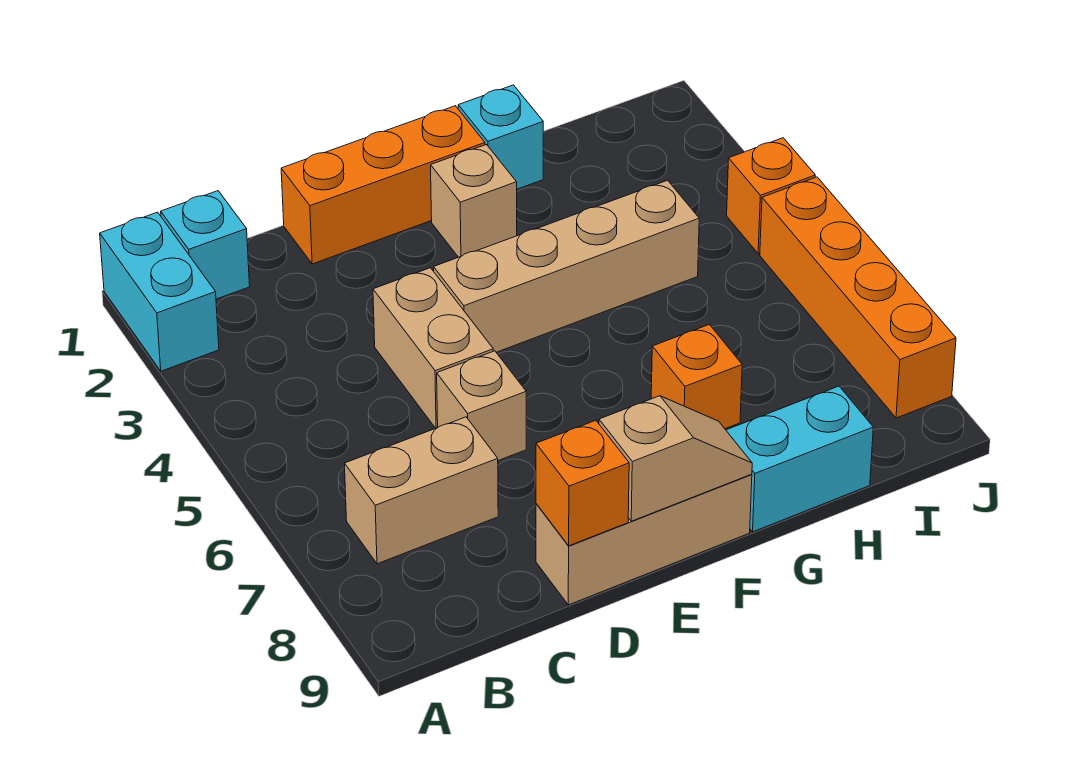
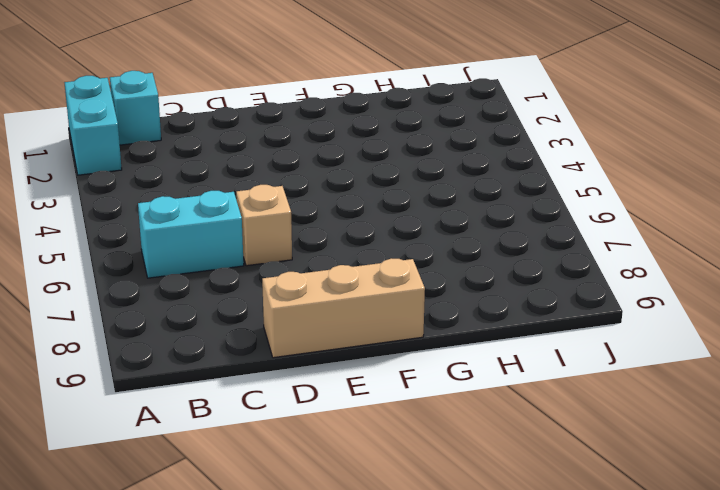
cyan 1x2 brick [138,191,244,278] -> cyan 1x2 brick moved to [726,386,873,532]
none -> tan 1x2 brick [344,417,498,564]
none -> orange 1x3 brick [281,106,485,264]
none -> tan 1x2 brick [373,268,493,428]

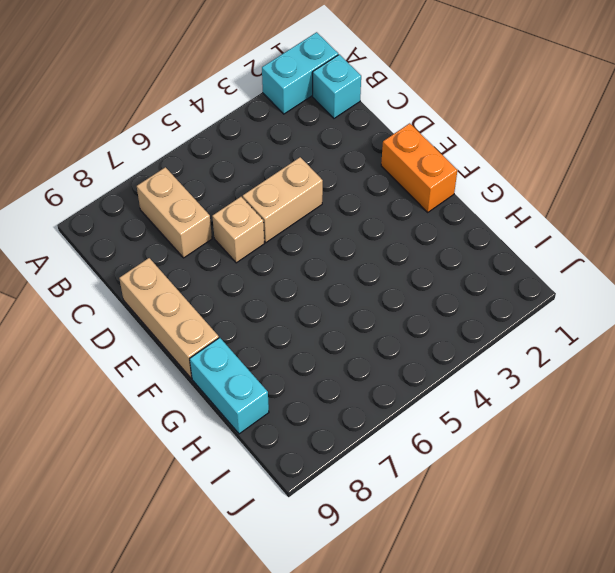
orange 1x2 brick [381,123,457,212] -> orange 1x3 brick [281,106,485,264]
none -> tan 1x4 brick [434,180,699,352]
none -> tan 1x1 brick [431,145,517,257]
none -> cyan 1x1 brick [458,85,543,189]

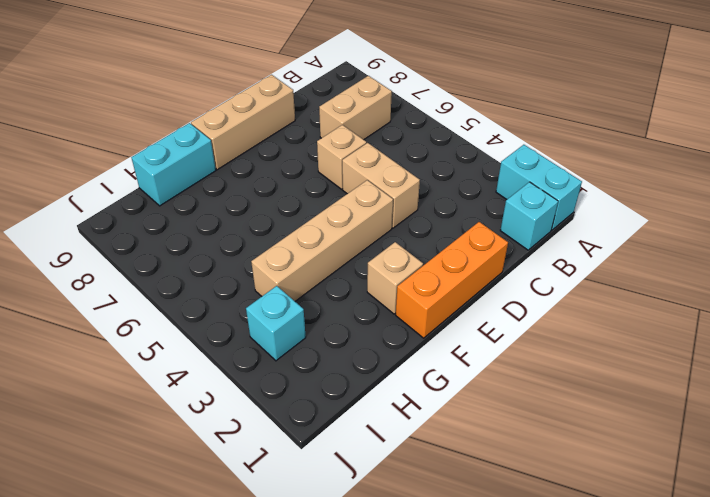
cyan 1x1 brick [246,286,306,361] -> cyan 1x1 brick moved to [458,85,543,189]
none -> orange 1x1 brick [651,324,742,429]
none -> orange 1x1 brick [727,138,815,254]
none -> orange 1x4 brick [760,177,956,418]

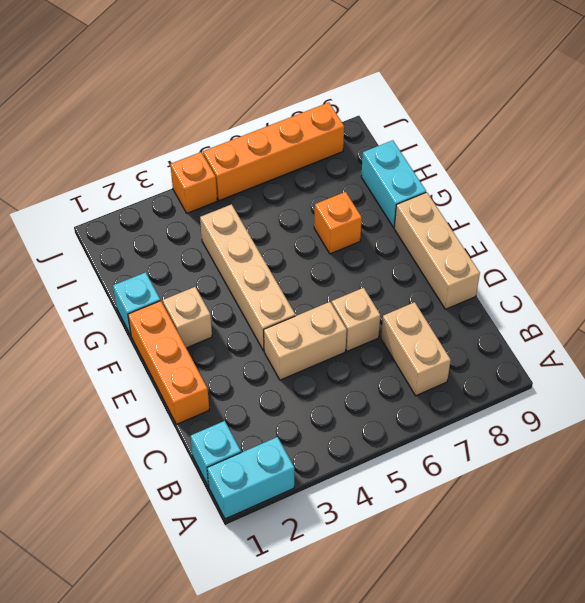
none -> orange 1x1 brick [536,420,629,546]
none -> tan 1x2 slope [599,396,752,521]

